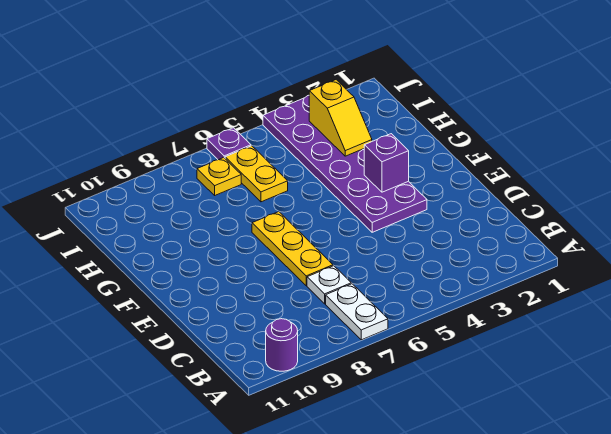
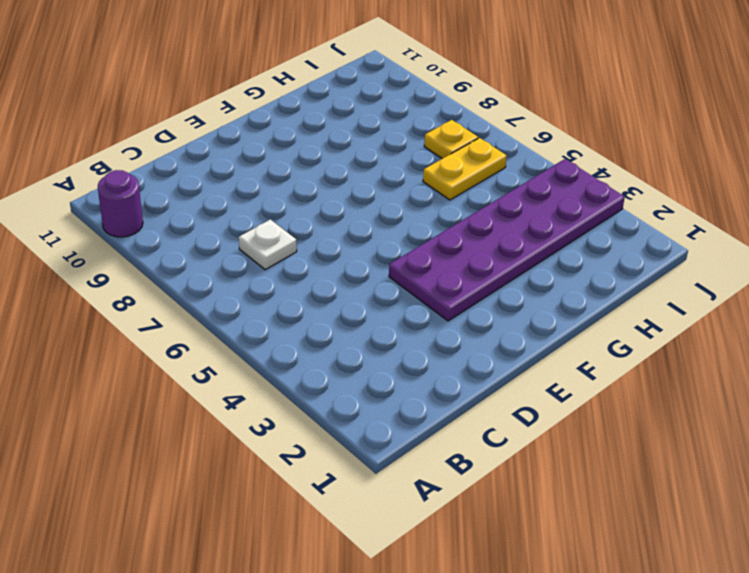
none -> white 1x2 plate [326,284,388,340]
none -> yellow 1x3 plate [252,212,333,286]

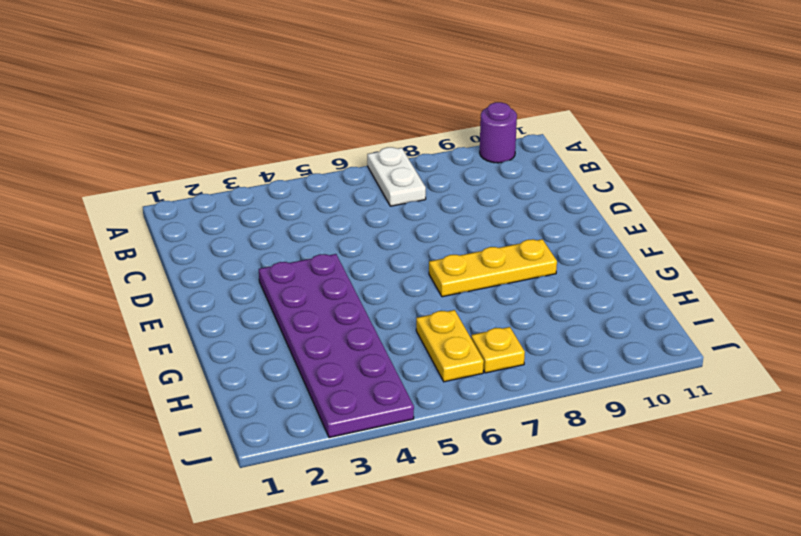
yellow 1x3 plate [429,239,557,297] -> yellow 1x3 plate turned to [252,212,333,286]
none -> white 1x1 plate [307,266,351,304]
none -> purple 1x1 plate [207,128,251,160]

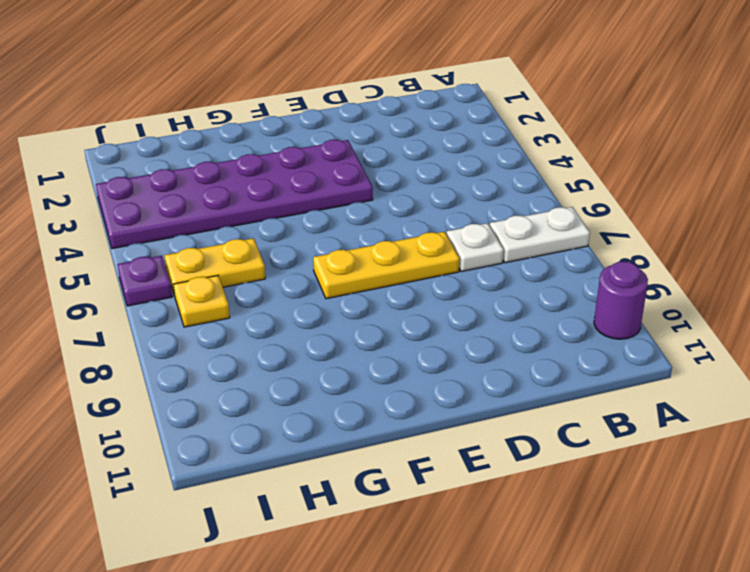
none -> purple 1x1 brick [364,134,409,192]
none -> yellow 1x2 slope [309,80,372,156]

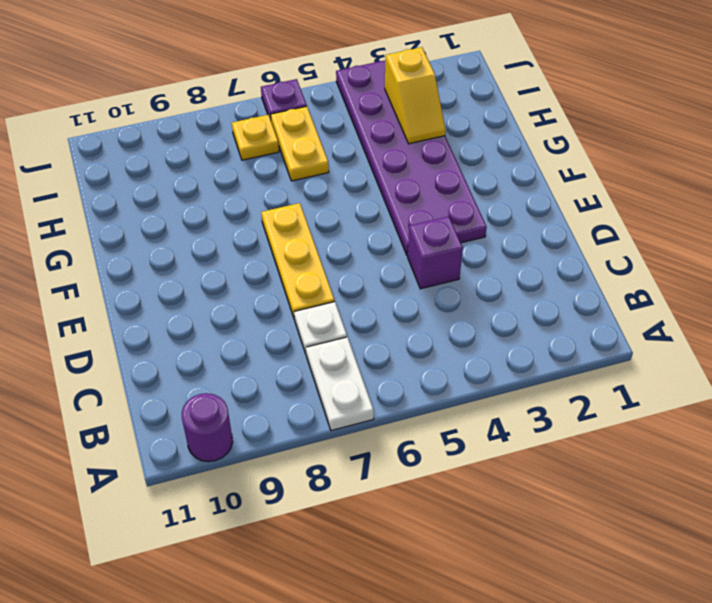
purple 1x1 brick [408,216,463,289] -> purple 1x1 brick moved to [364,134,409,192]

